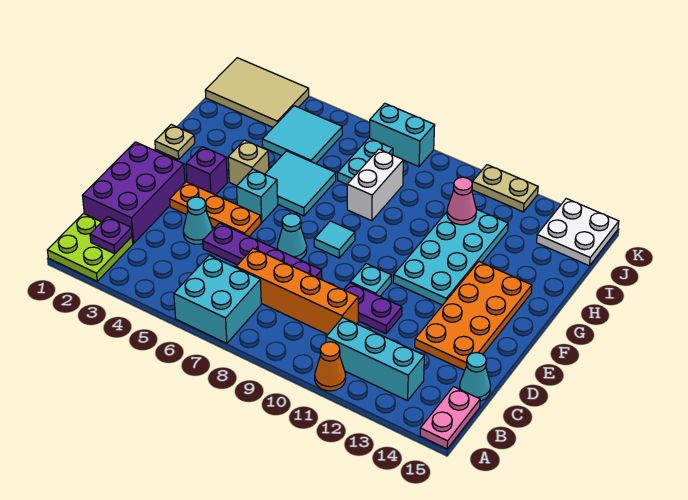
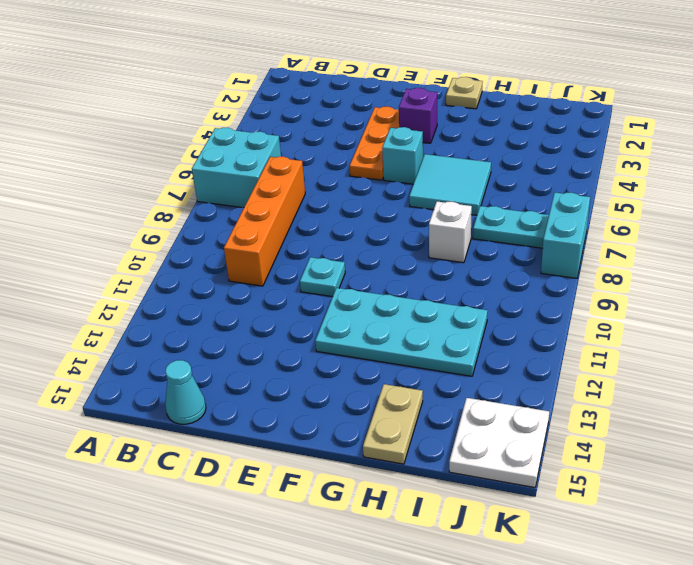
white 1x1 brick [429,202,472,263] -> white 1x2 brick [347,149,403,221]
tan 1x2 plate [363,384,423,464] -> tan 1x2 plate moved to [472,165,538,212]
none -> lime 2x2 plate [47,214,133,281]
none -> orange 1x1 cone [315,342,346,391]
none -> pink 1x2 plate [420,387,480,449]
none -> cyan 1x3 brick [326,318,424,401]

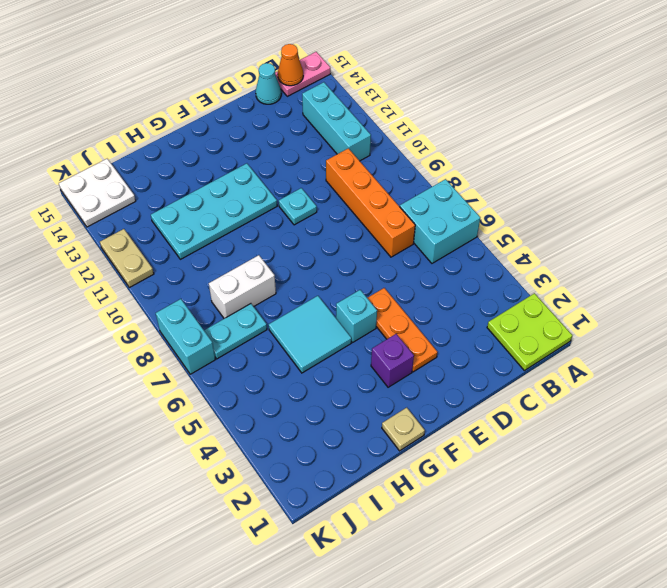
orange 1x1 cone [278,44,303,86] -> orange 1x1 cone moved to [315,342,346,391]
none -> purple 2x3 brick [82,142,185,243]
none -> cyan 1x1 cone [183,197,213,244]
none -> purple 1x4 plate [203,223,322,279]
none -> purple 1x2 plate [344,283,402,334]

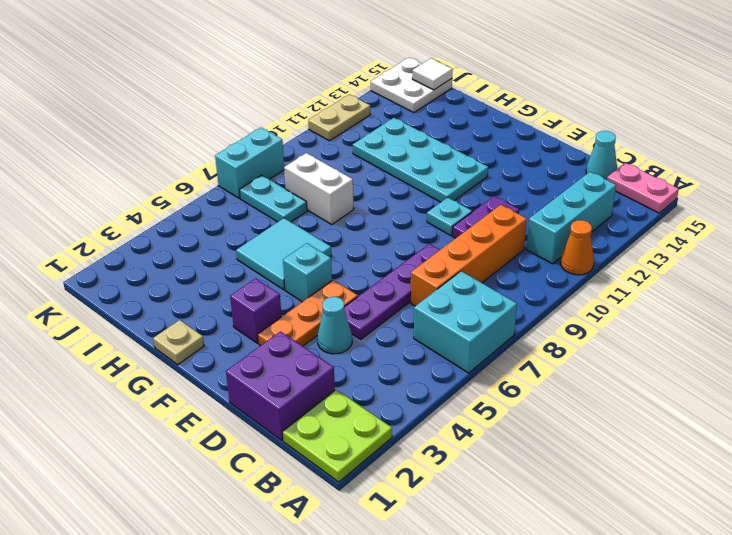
purple 2x2 brick [226,331,335,441] -> purple 2x3 brick [82,142,185,243]
white 1x1 tile [412,58,453,90] -> none
none -> orange 2x4 plate [415,261,532,370]
none -> cyan 1x1 cone [277,214,307,260]
none -> cyan 1x1 tile [314,221,355,258]
none -> tan 1x1 brick [228,140,269,186]

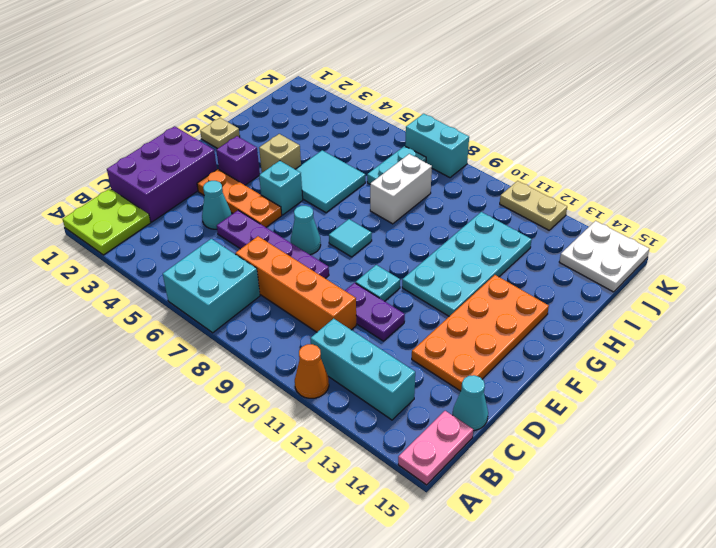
none -> cyan 2x2 tile [262,106,342,164]
none -> tan 2x3 tile [205,58,309,127]
none -> purple 1x1 plate [90,217,132,254]
none -> pink 1x1 cone [447,177,476,225]

